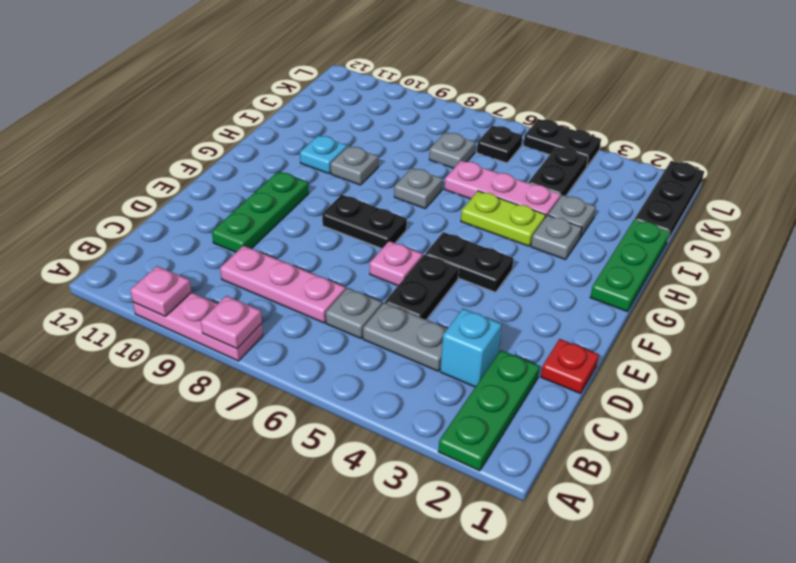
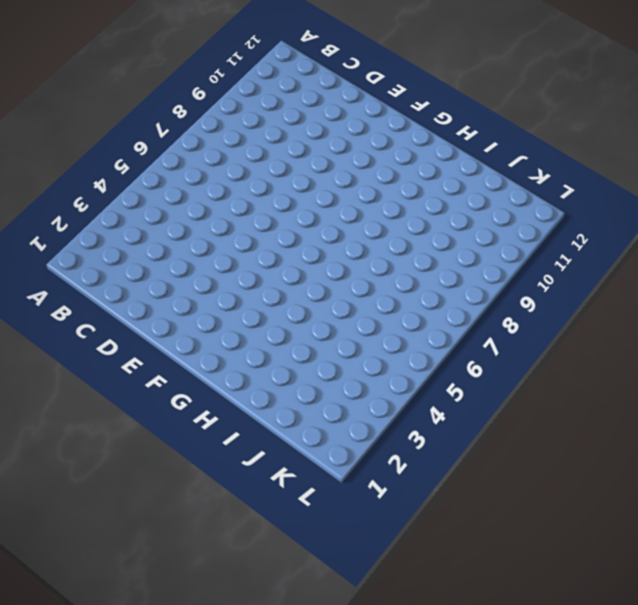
none -> green 1x3 plate [438,350,540,471]
none -> pink 1x3 plate [133,292,263,361]
none -> cyan 1x1 brick [440,309,502,387]

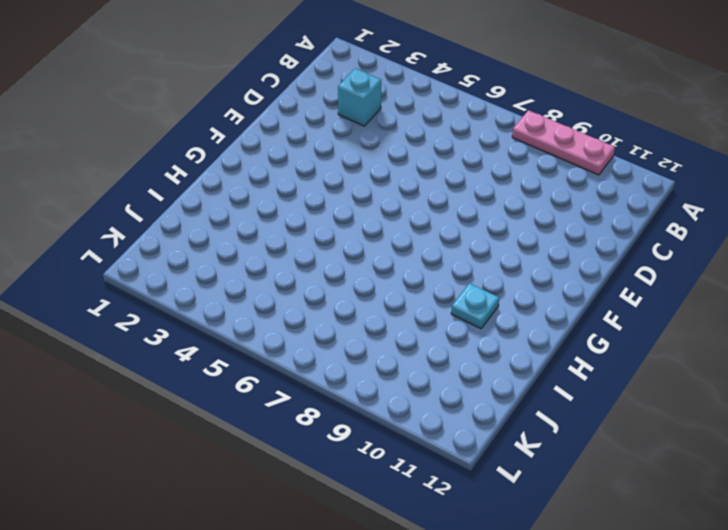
none -> green 1x3 plate [438,350,540,471]
none -> grey 1x2 plate [363,303,447,371]
none -> grey 1x1 plate [326,288,382,338]

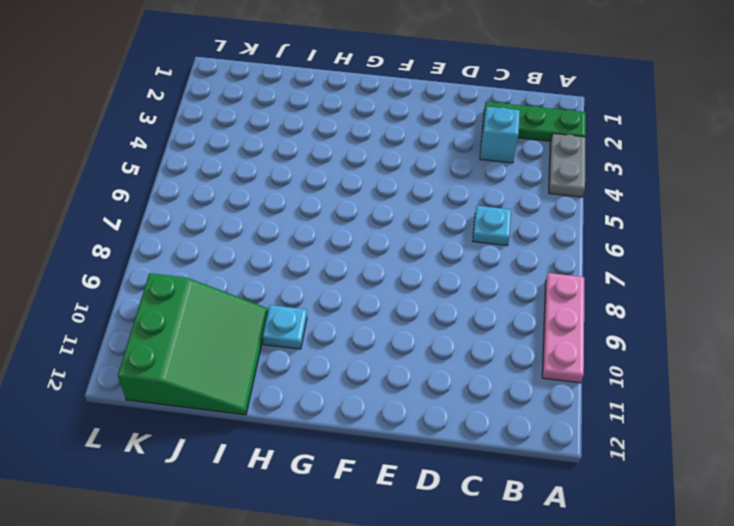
grey 1x2 plate [549,134,585,197] -> grey 1x2 plate moved to [363,303,447,371]
cyan 1x1 plate [473,206,511,246] -> grey 1x1 plate [326,288,382,338]
green 3x3 slope [118,273,268,415] -> none
none -> pink 1x3 plate [220,246,346,323]
none -> red 1x1 plate [541,339,599,394]
none -> black 1x2 plate [385,255,459,320]

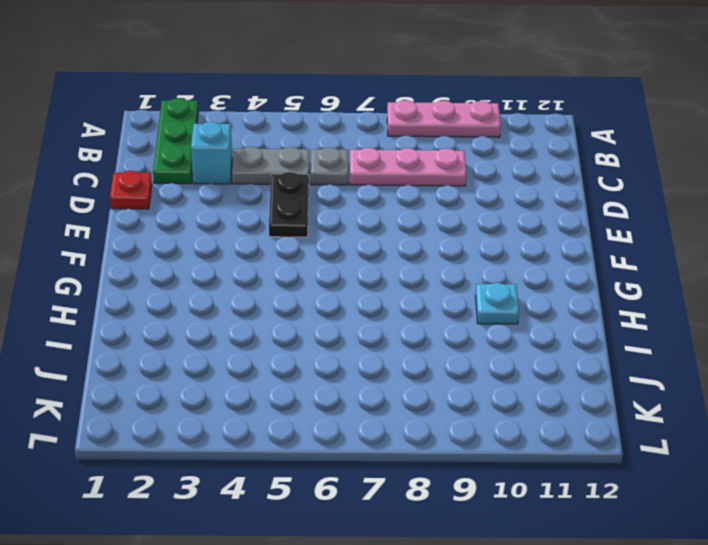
none -> green 1x3 plate [212,171,309,252]
none -> pink 1x1 plate [370,241,423,286]
none -> black 1x2 plate [425,232,514,292]

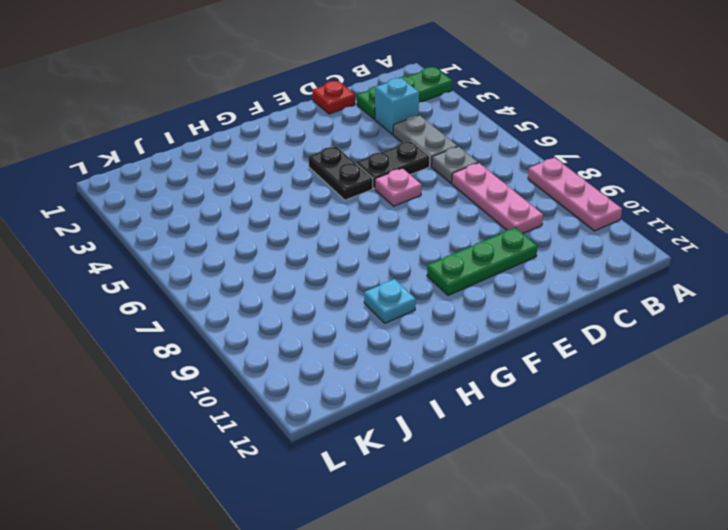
none -> black 1x2 plate [322,195,407,248]
none -> green 1x3 plate [590,219,670,312]
none -> grey 1x1 plate [531,215,582,260]

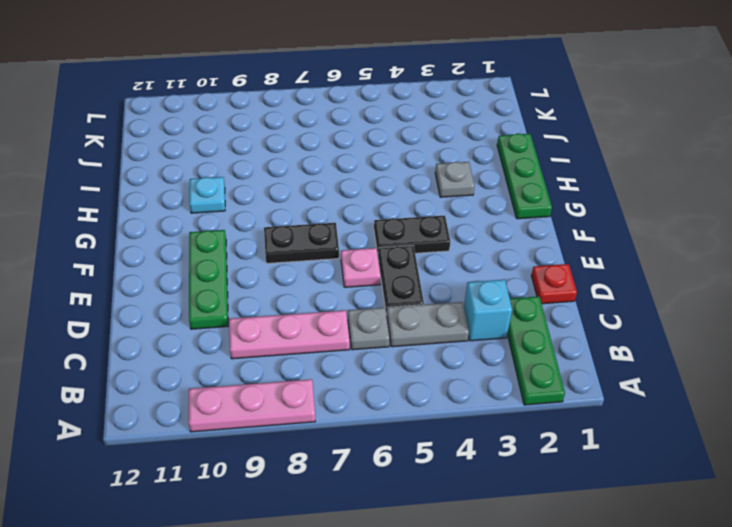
none -> lime 1x2 plate [461,191,546,246]
none -> grey 1x1 plate [394,168,443,208]
none -> grey 1x1 plate [331,146,378,185]

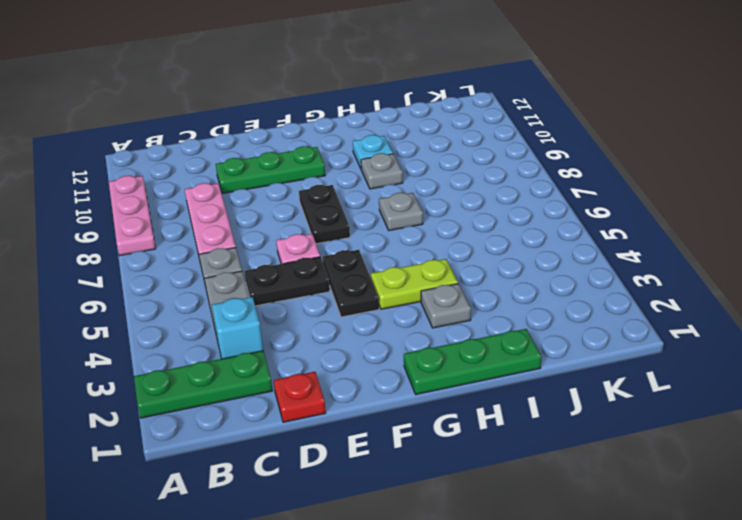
lime 1x2 plate [371,259,458,309] -> lime 1x2 plate turned to [461,191,546,246]
none -> grey 1x1 plate [548,195,596,237]
none -> pink 1x3 plate [444,160,561,218]
none -> black 1x3 plate [635,161,704,242]

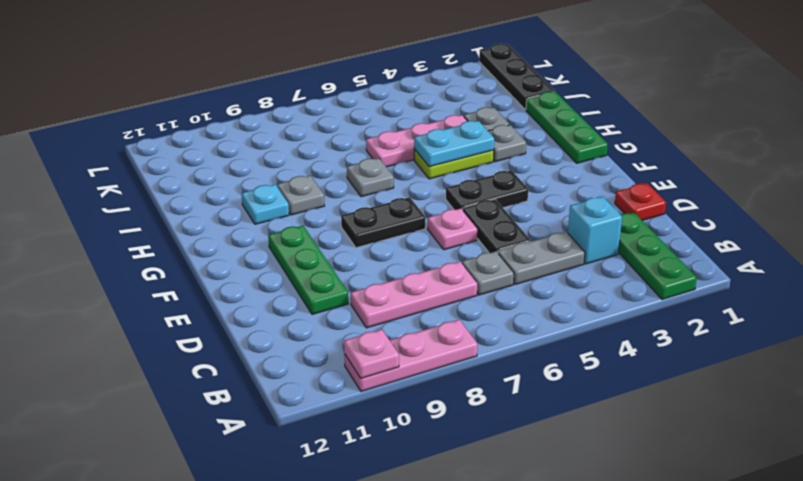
cyan 1x2 plate [414,121,494,167] -> none
none -> black 1x2 plate [528,146,588,197]
none -> grey 1x1 plate [429,132,475,168]
none -> black 1x1 plate [477,126,522,163]

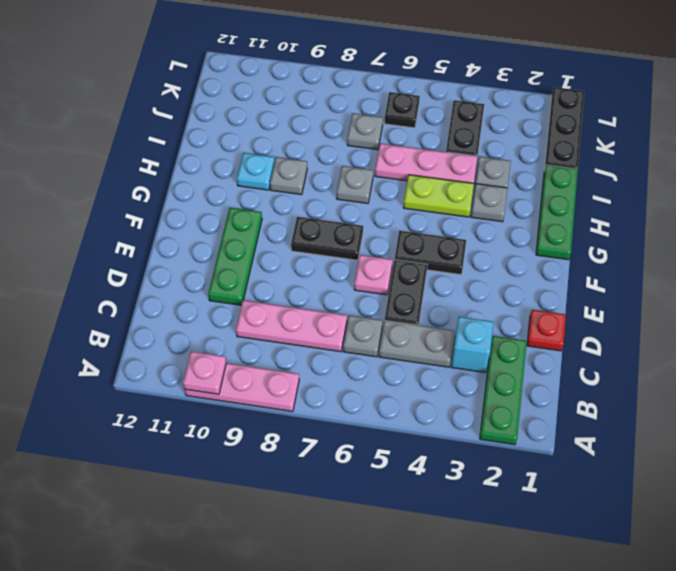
none -> black 1x2 plate [523,119,601,166]
none -> pink 1x1 plate [201,296,262,349]

